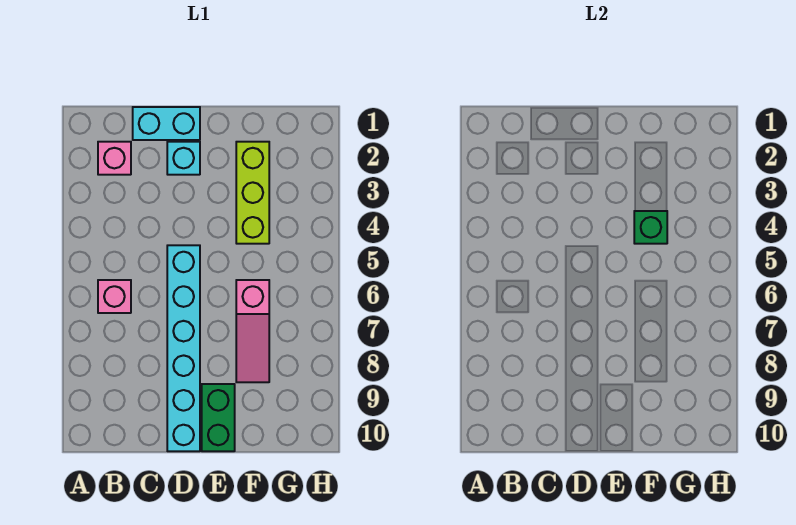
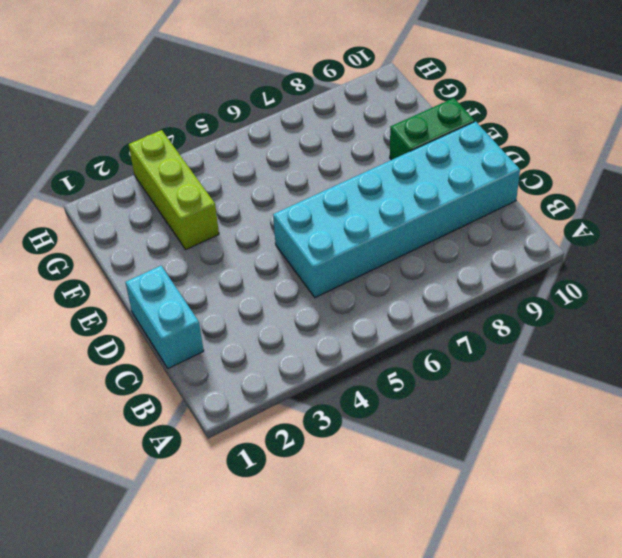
cyan 2x6 brick [273,121,520,298] -> cyan 1x6 brick [167,245,200,451]
lime 1x3 brick [129,130,219,249] -> lime 1x3 brick turned to [236,142,269,244]
none -> pink 1x1 brick [98,142,131,175]
none -> pink 1x1 brick [98,280,131,313]

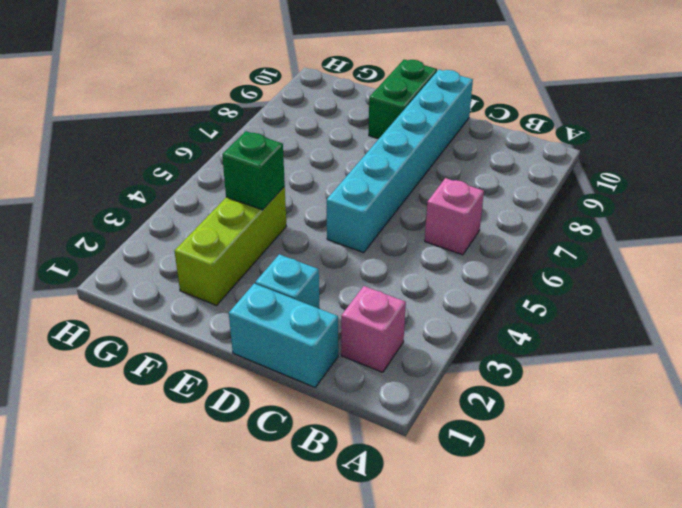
none -> pink 1x3 slope [236,280,269,382]

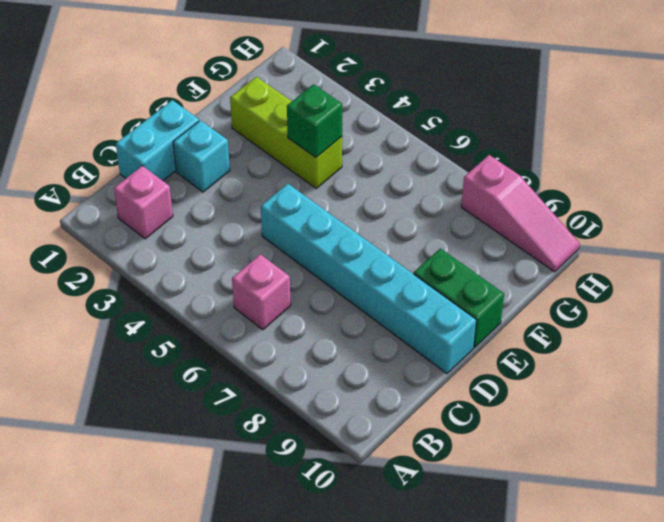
pink 1x3 slope [461,155,580,272] -> pink 1x3 slope moved to [236,280,269,382]

